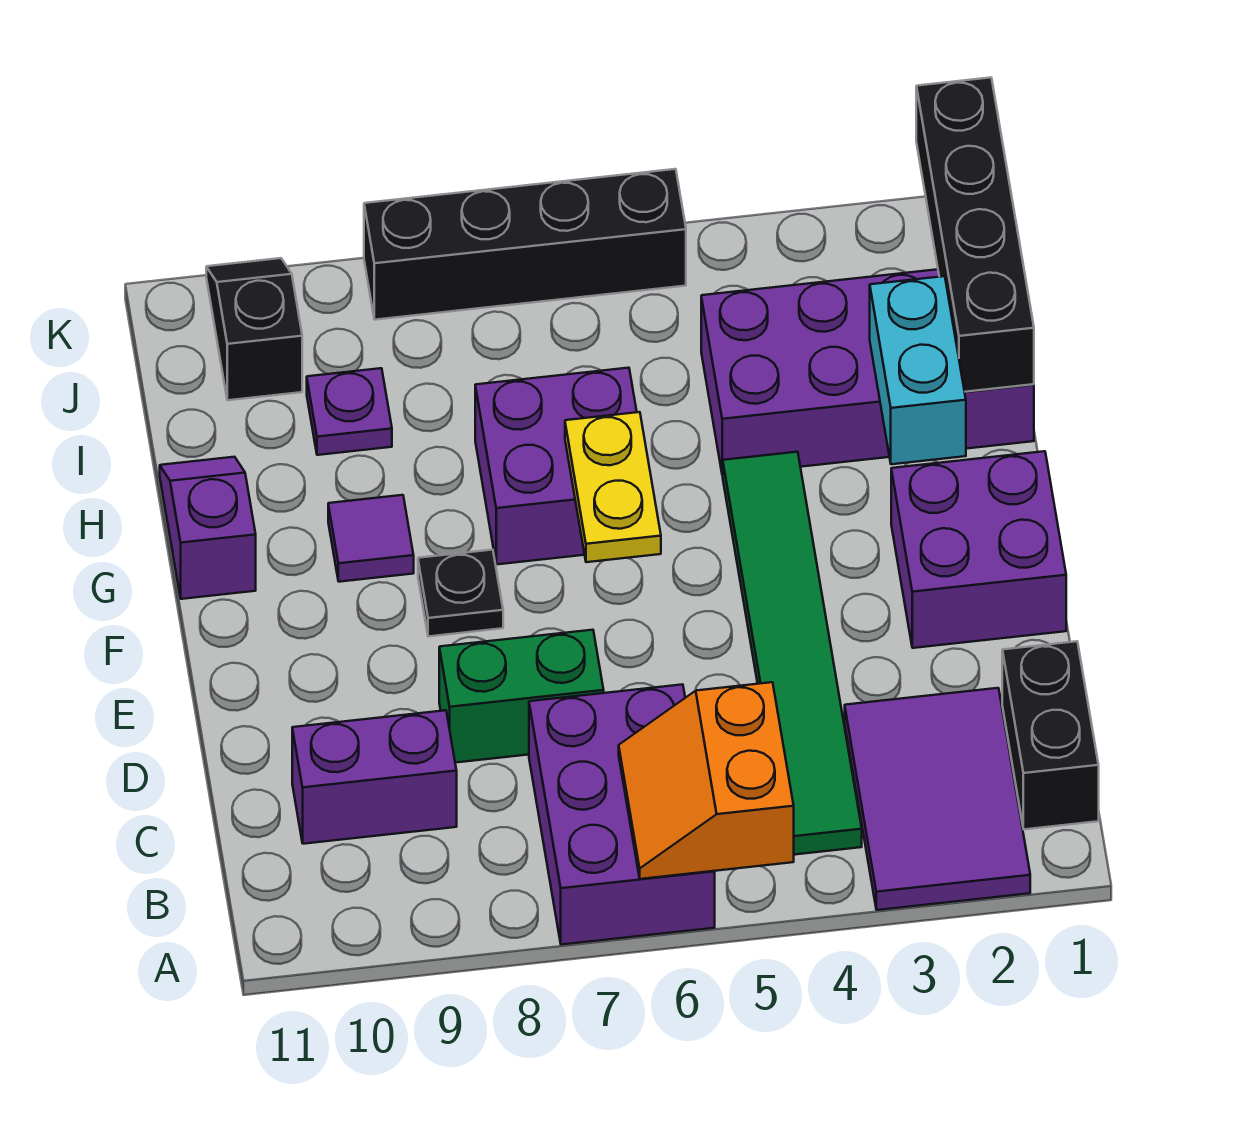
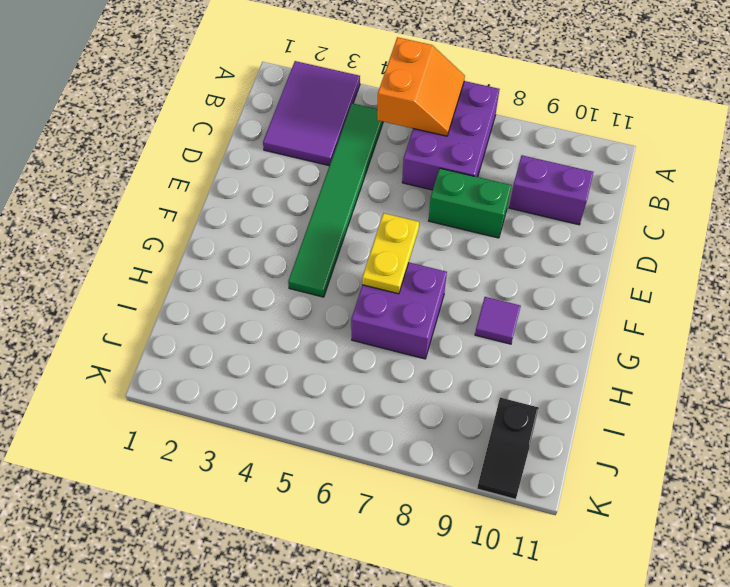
none -> black 1x2 brick [1002,641,1099,829]
none -> purple 2x2 brick [891,451,1066,648]
none -> black 1x1 plate [418,550,503,636]

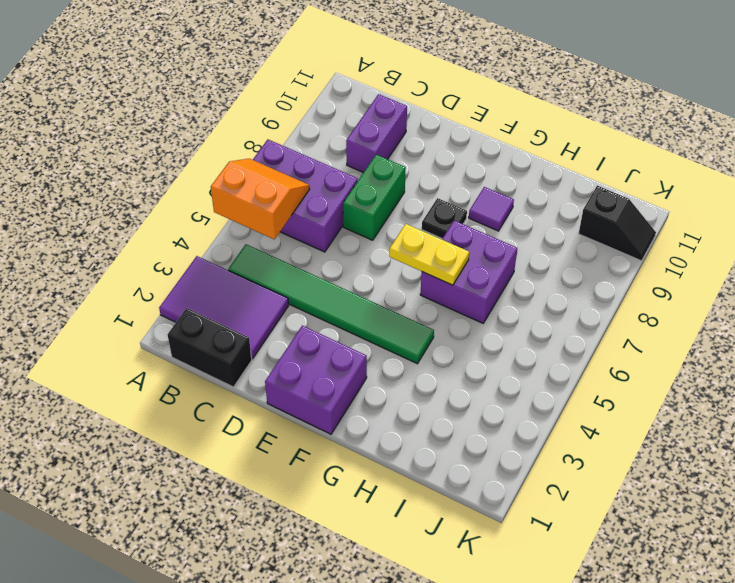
none -> purple 1x2 slope [160,457,256,599]
none -> purple 2x4 brick [701,269,1034,475]
none -> purple 1x1 plate [307,368,392,455]

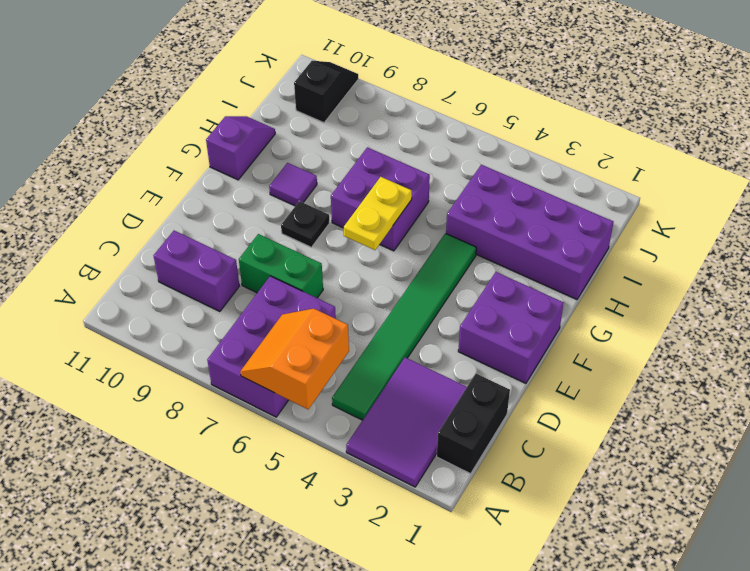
none -> purple 1x1 plate [307,368,392,455]
none -> black 1x4 brick [364,169,686,320]
none -> cyan 1x2 brick [870,276,966,464]

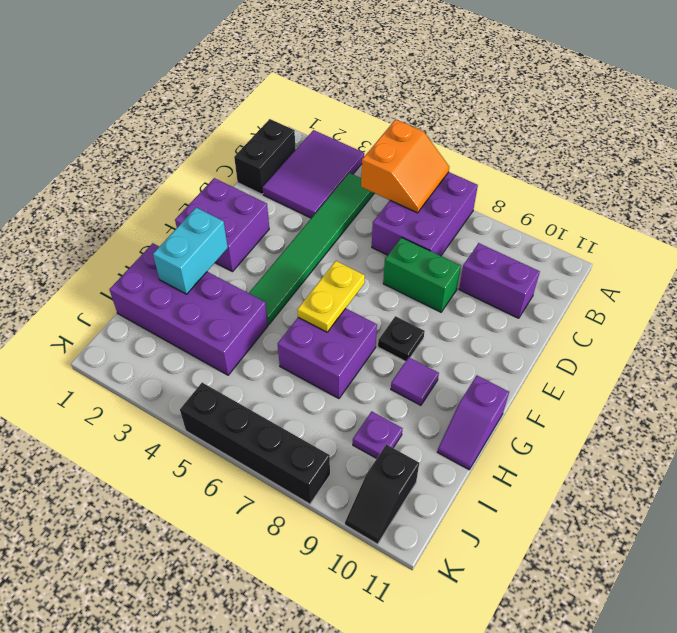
none -> black 1x4 brick [916,78,1034,392]

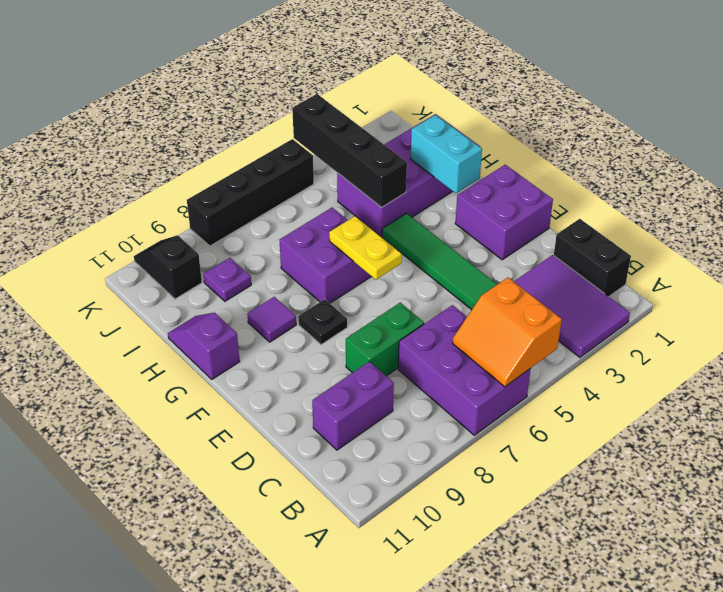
black 1x4 brick [292,94,407,208] -> black 1x4 brick moved to [916,78,1034,392]

